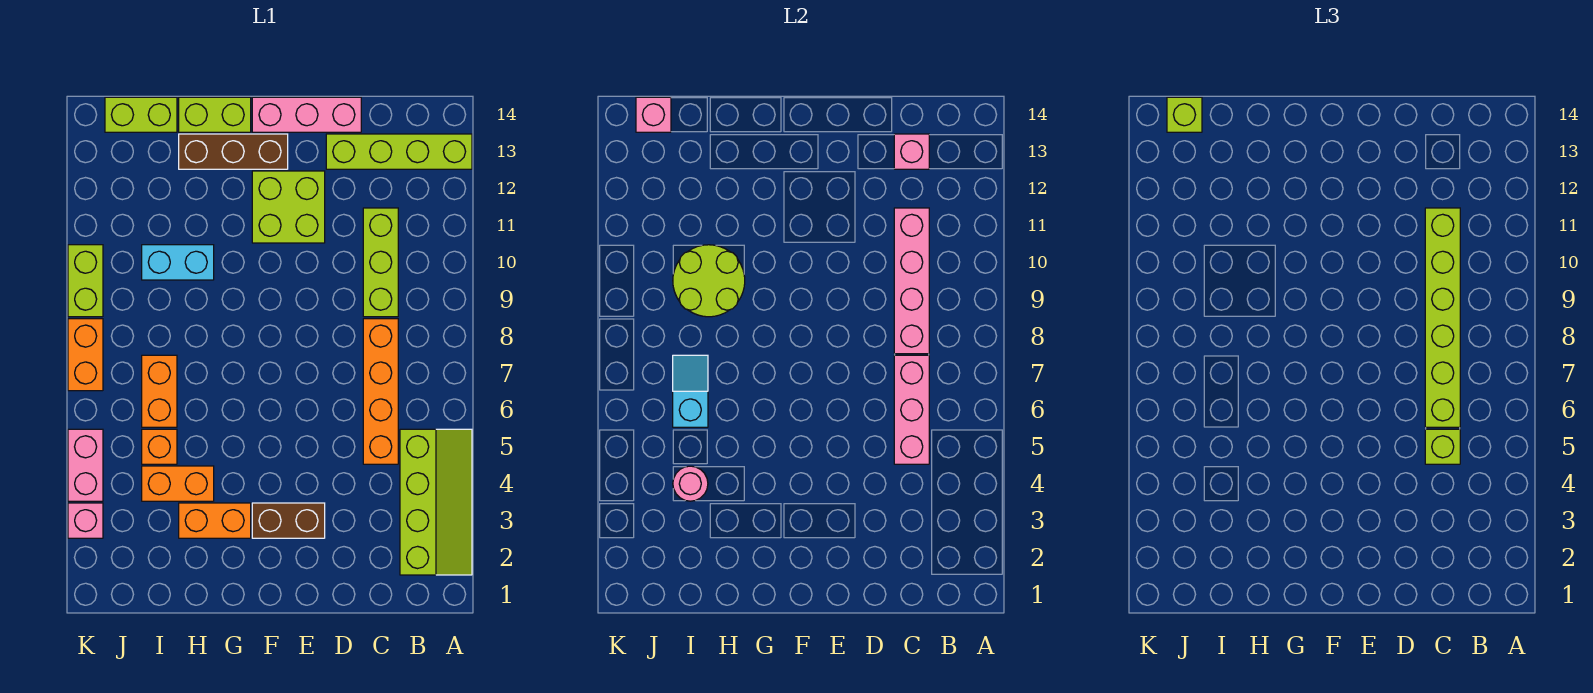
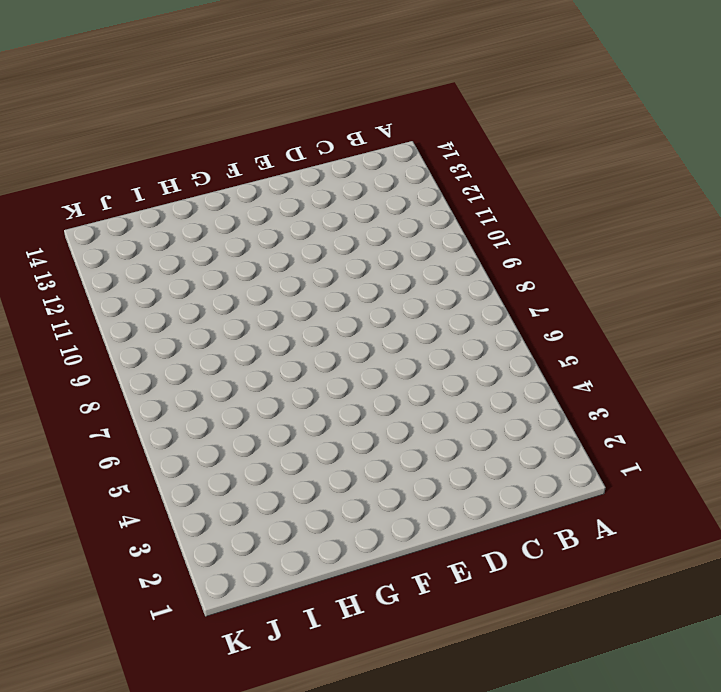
none -> lime 2x4 slope [400,429,472,575]
none -> lime 1x4 brick [326,134,472,169]
none -> orange 1x4 brick [363,319,398,464]

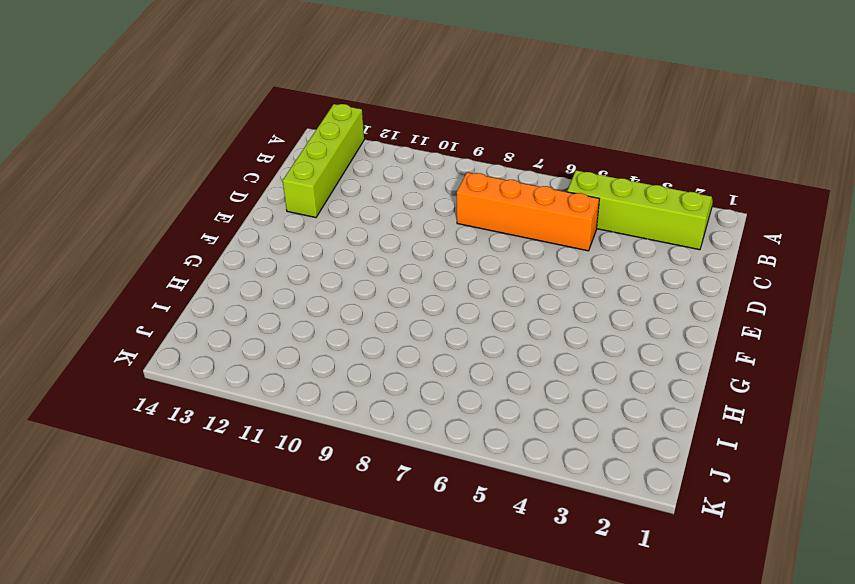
none -> lime 1x3 brick [363,208,398,317]
none -> pink 1x3 brick [252,97,361,132]
none -> brown 1x2 brick [252,503,325,538]

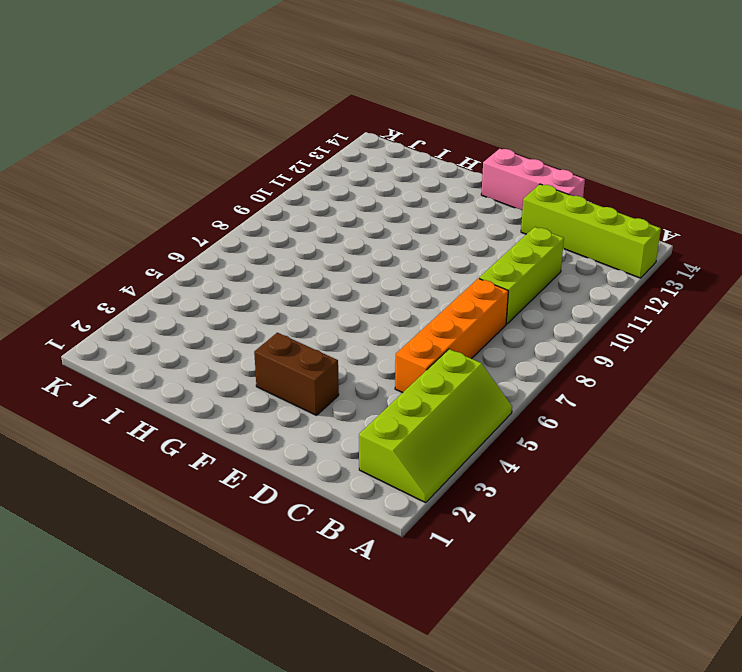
none -> lime 2x2 brick [252,171,325,243]
none -> brown 1x3 brick [179,134,288,169]
none -> orange 1x2 brick [179,503,251,538]

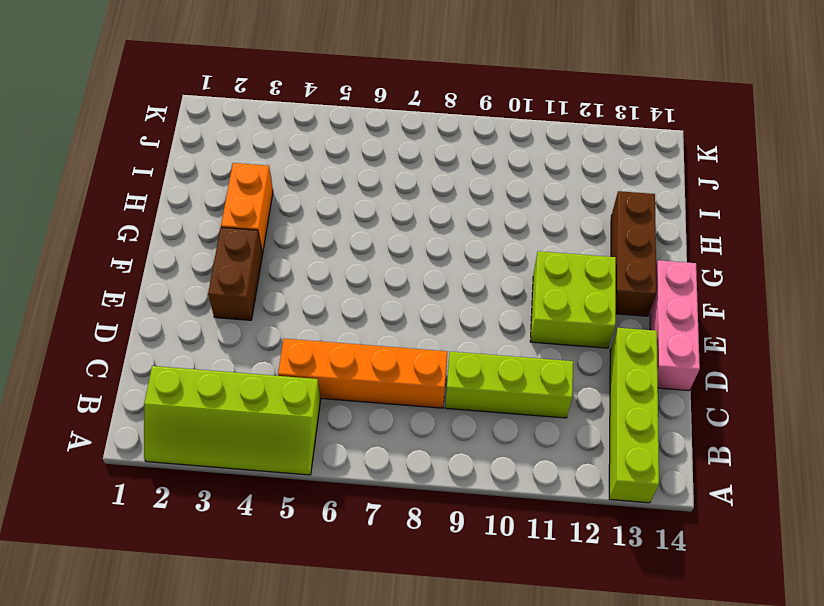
none -> lime 1x2 brick [179,97,251,132]
none -> orange 1x2 brick [142,466,214,501]
none -> cyan 1x2 brick [142,245,214,280]

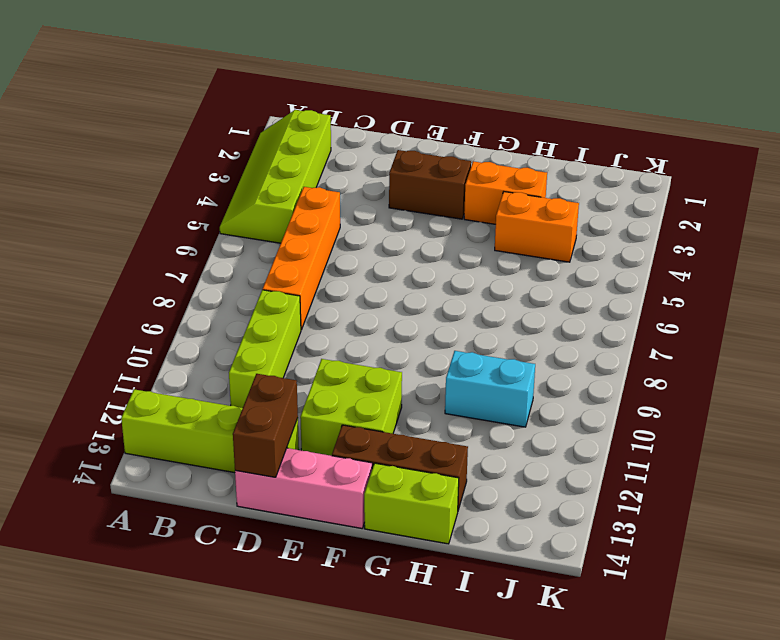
brown 1x2 brick [233,374,298,477] -> none
none -> orange 1x1 brick [142,429,177,464]
none -> orange 1x2 brick [142,355,177,427]
none -> lime 1x2 brick [105,97,177,132]

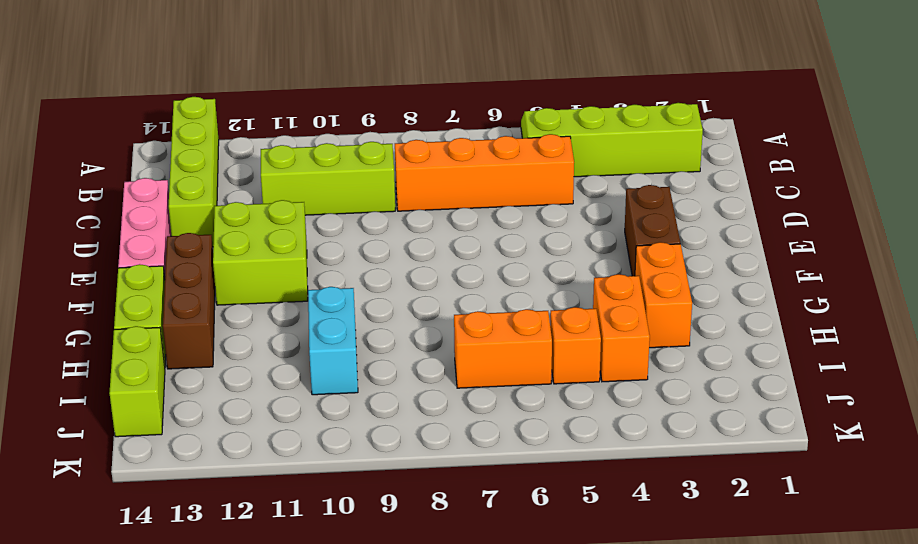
none -> pink 1x1 brick [68,503,103,538]
none -> pink 1x2 brick [68,429,103,501]
none -> orange 1x2 brick [68,319,103,391]

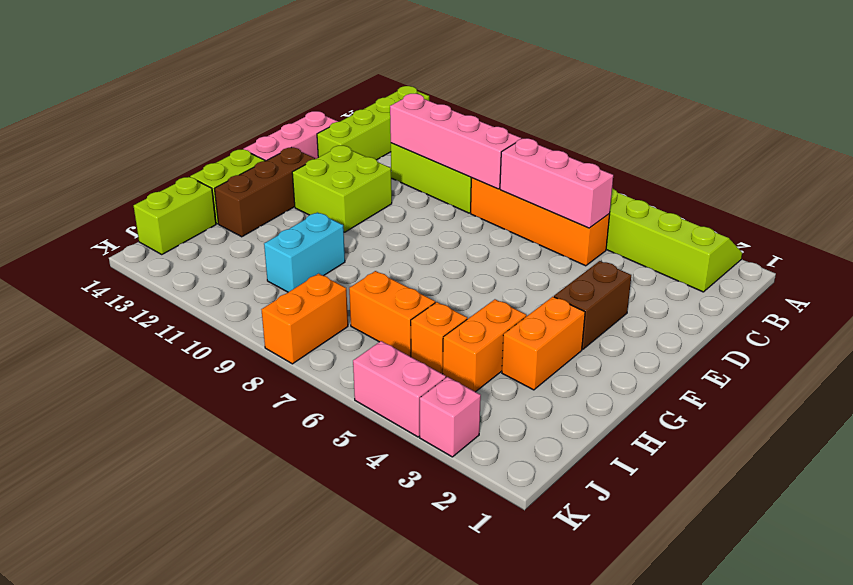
orange 1x2 brick [261,274,348,364] -> orange 1x2 brick turned to [68,319,103,391]
none -> lime 1x2 brick [68,245,103,317]
none -> pink 1x1 brick [894,134,929,169]
none -> lime 2x2 round brick [673,245,745,317]

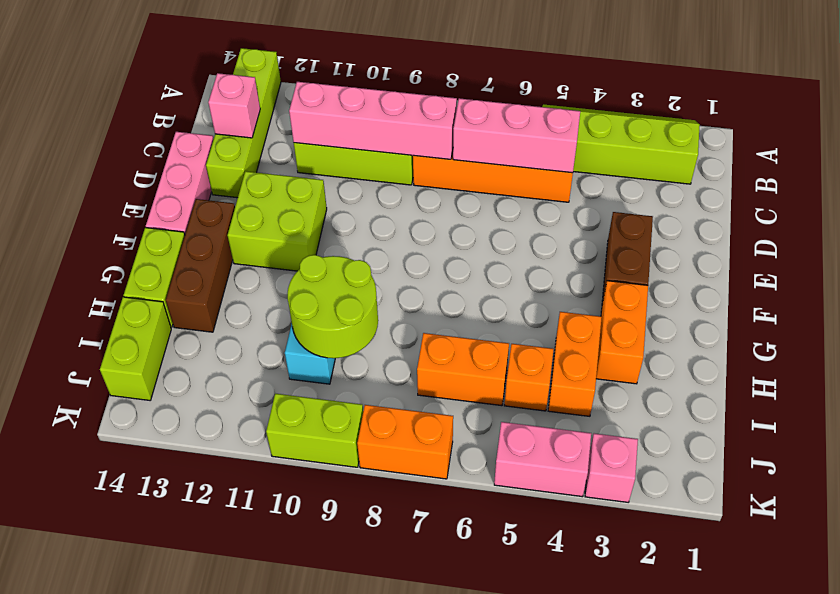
none -> pink 1x1 round brick [673,466,708,501]
none -> cyan 1x2 slope [673,355,708,427]
none -> pink 1x1 brick [636,97,671,132]

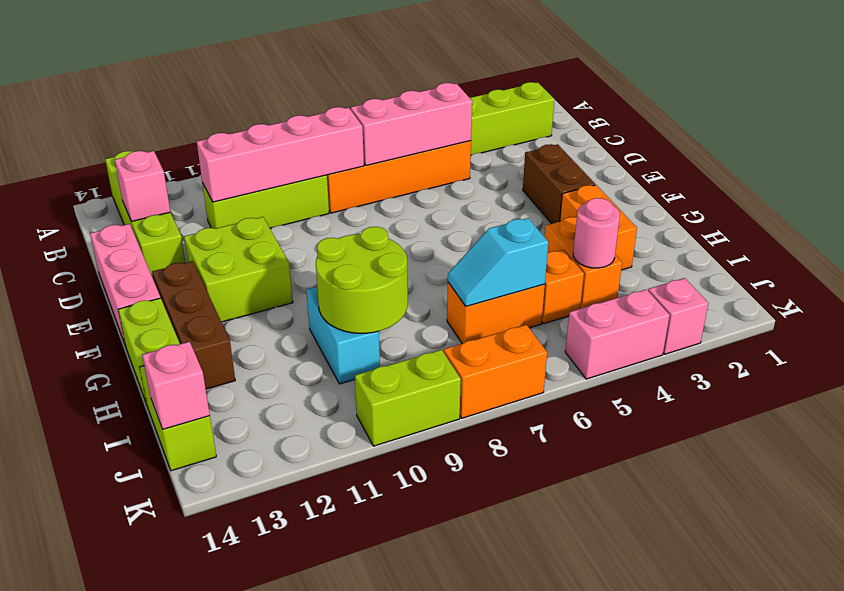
none -> lime 1x1 brick [1425,429,1460,464]
none -> lime 1x6 brick [1425,208,1460,427]
none -> lime 1x1 brick [1167,97,1202,132]

